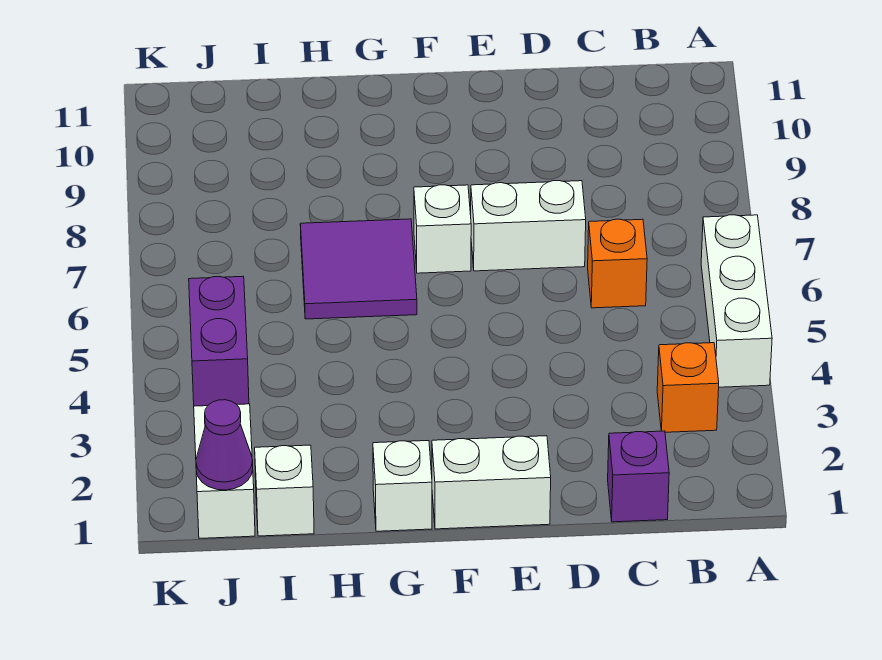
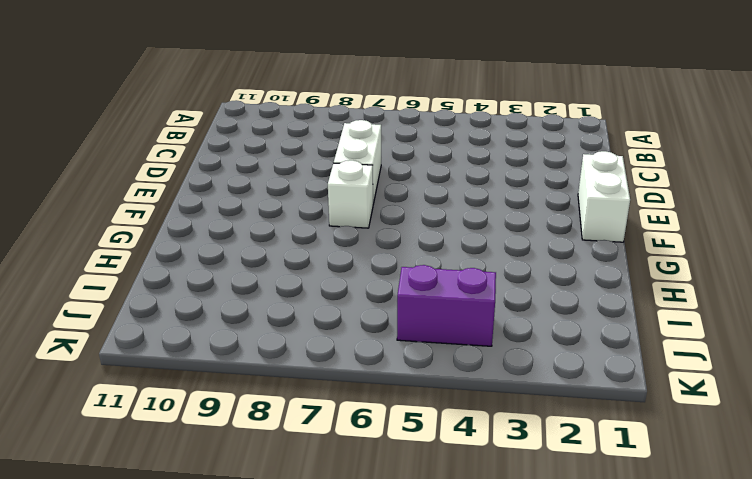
none -> white 1x3 brick [701,215,772,387]
none -> orange 1x1 brick [657,343,719,432]
none -> purple 1x1 brick [608,431,669,522]

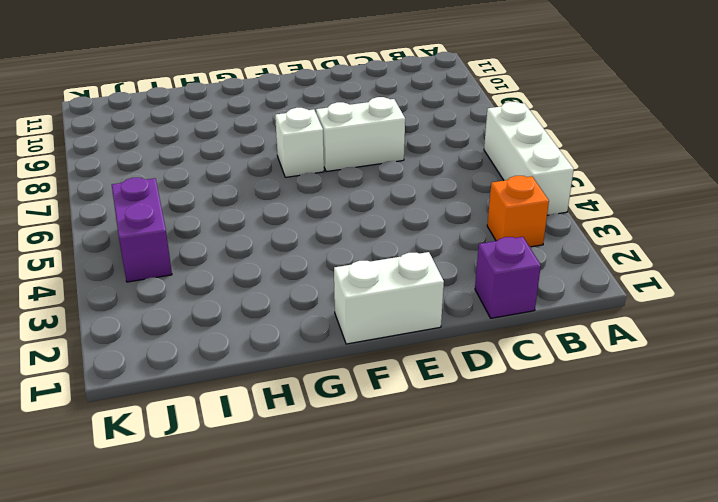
none -> orange 1x1 brick [588,219,647,308]
none -> white 1x1 brick [373,441,432,531]
none -> purple 2x2 tile [300,219,417,319]

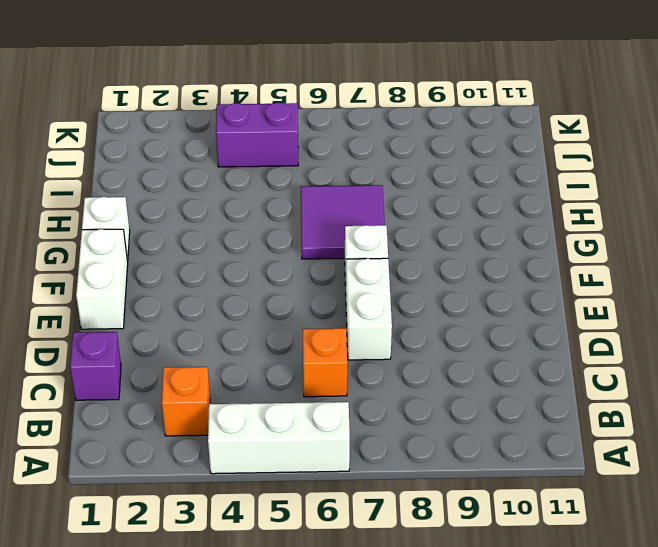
none -> white 1x1 brick [255,445,314,536]
none -> white 1x2 brick [194,404,255,539]
none -> purple 1x1 cone [196,400,253,490]

